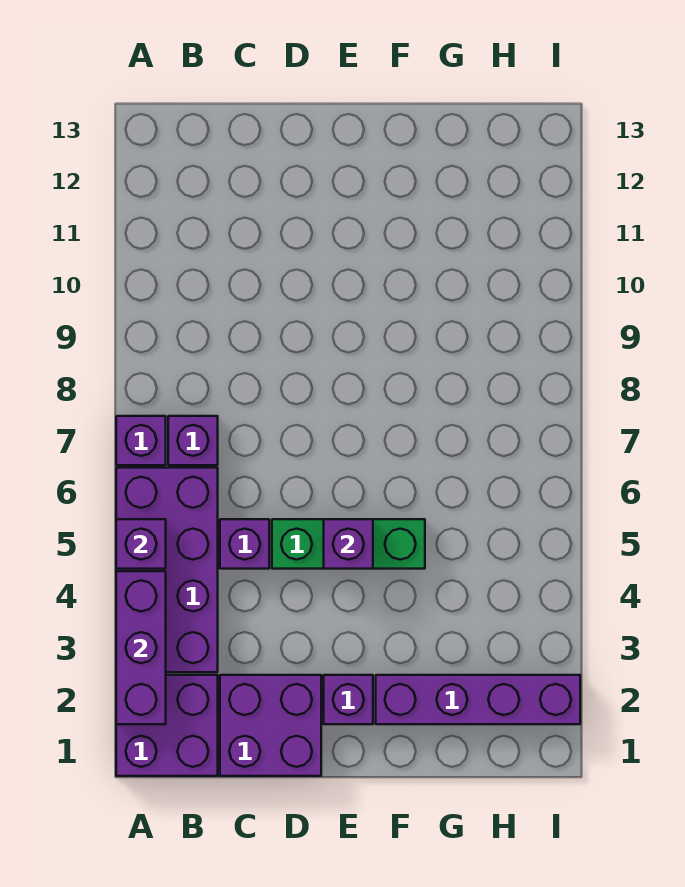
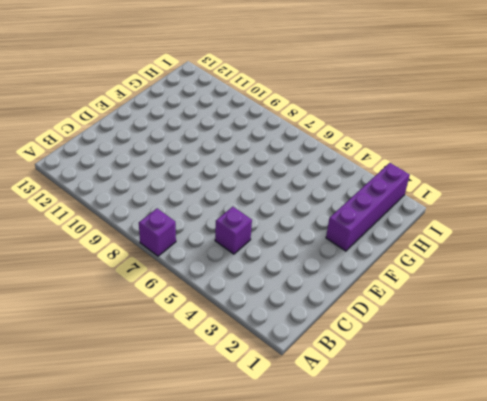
none -> purple 2x2 brick [116,675,218,776]
none -> purple 2x4 brick [116,468,218,672]
none -> purple 1x1 brick [168,416,218,465]

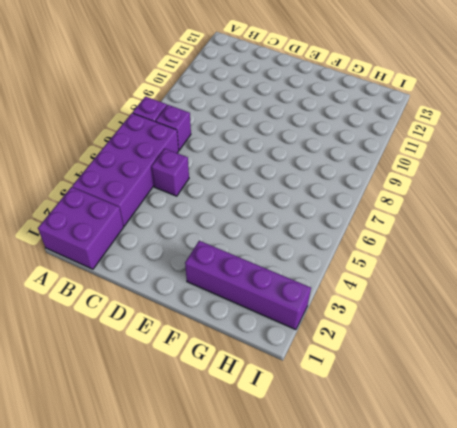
none -> purple 2x2 brick [220,675,321,776]
none -> green 1x3 brick [272,519,425,569]
none -> purple 1x1 brick [324,675,373,724]

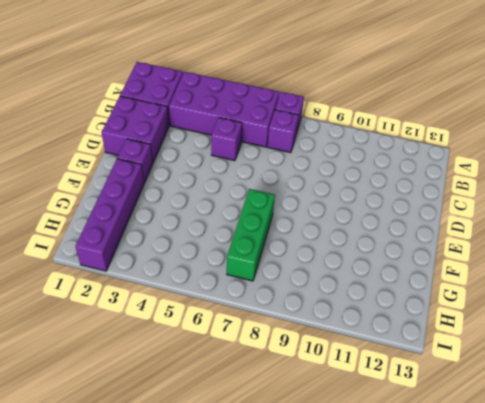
green 1x3 brick [227,189,275,281] -> green 1x3 brick moved to [272,519,425,569]
none -> purple 1x3 brick [116,571,166,724]
none -> purple 1x1 brick [116,519,166,569]
none -> purple 1x1 brick [324,519,373,569]

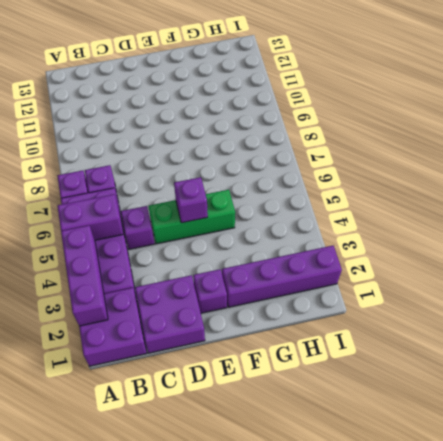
purple 1x2 brick [58,194,123,240] -> purple 1x1 brick [116,519,166,569]

